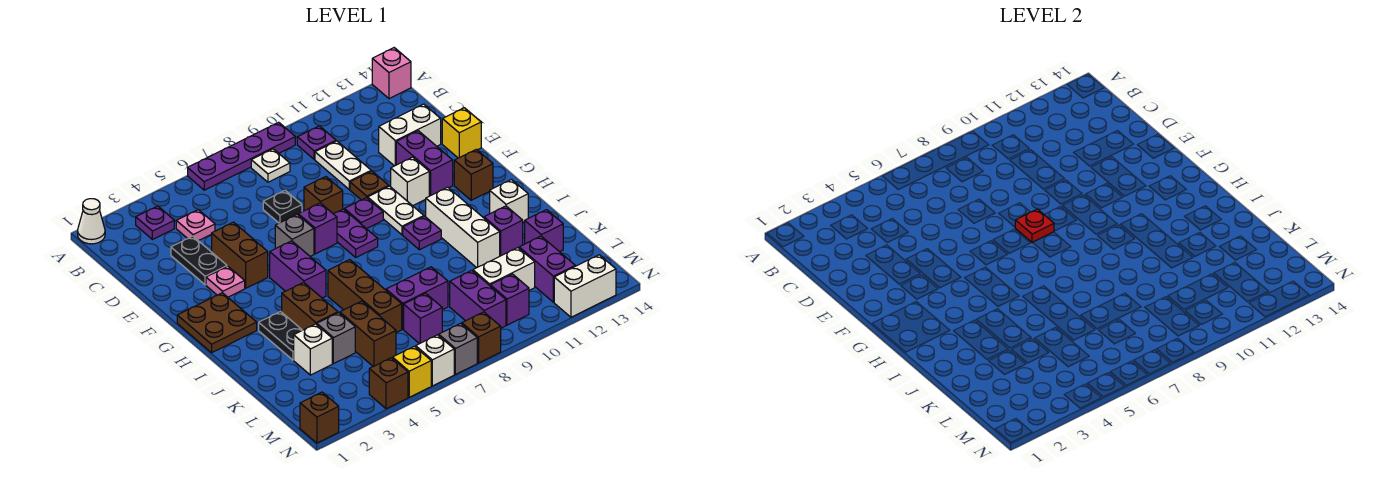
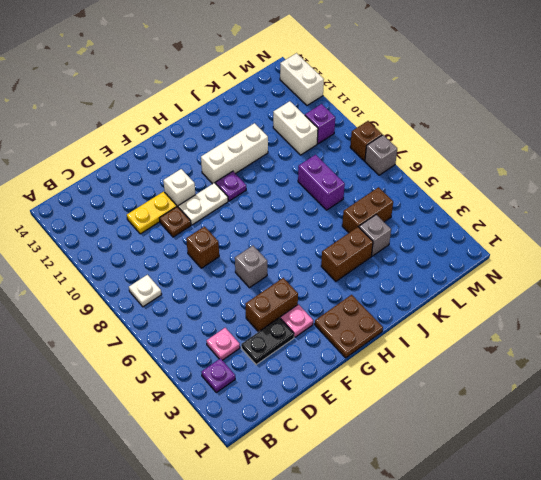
yellow 1x2 plate [127,192,177,234] -> none
none -> white 1x1 cone [78,199,105,244]
none -> purple 1x4 plate [188,122,295,190]
none -> pink 1x1 brick [372,48,411,99]
none -> purple 1x1 plate [297,126,336,159]

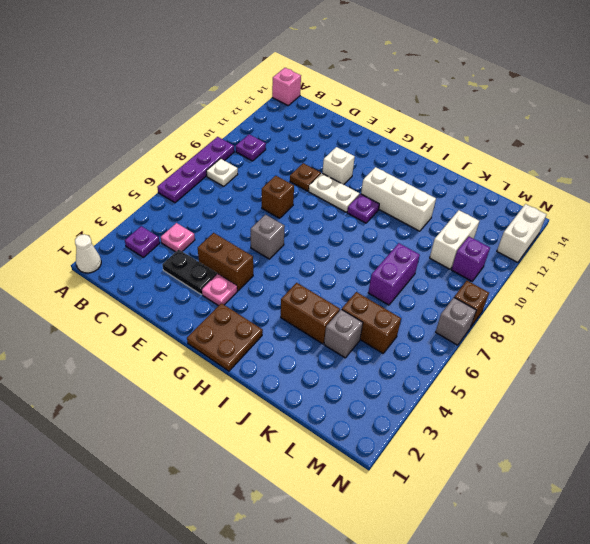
none -> white 1x2 plate [315,141,371,189]
none -> black 1x1 plate [263,190,302,223]
none -> white 1x2 brick [379,104,441,166]
none -> purple 1x2 brick [396,131,453,196]

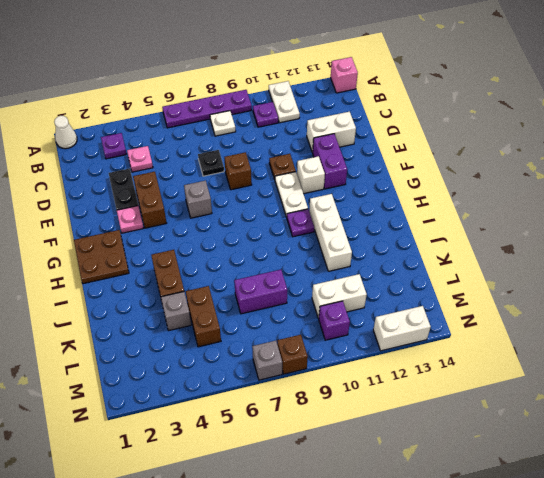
white 1x2 plate [269,81,300,123] -> white 1x2 plate moved to [315,141,371,189]
none -> yellow 1x1 brick [442,108,481,158]
none -> purple 1x1 brick [298,203,337,254]
none -> purple 1x2 plate [334,209,378,257]
none -> purple 1x1 plate [345,198,383,229]

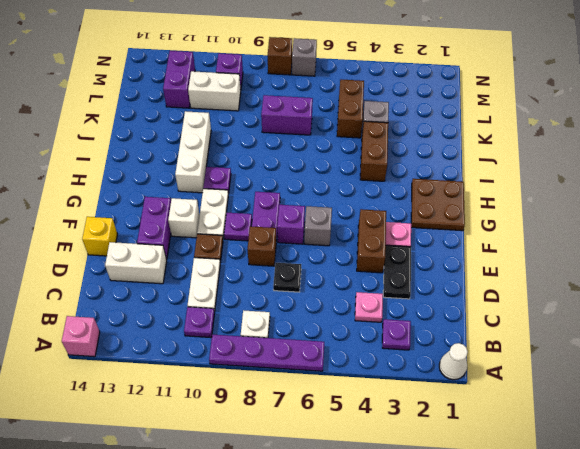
none -> purple 1x2 brick [270,241,326,298]
none -> brown 1x1 brick [454,149,493,200]
none -> black 1x2 plate [259,311,302,360]
none -> brown 1x3 brick [328,260,402,333]

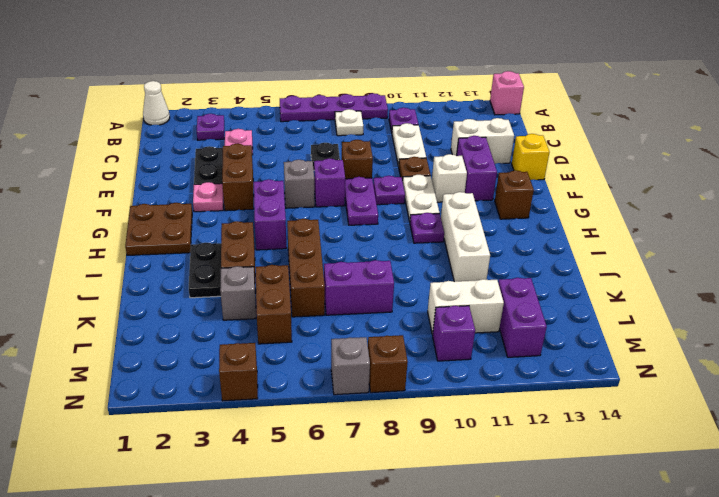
none -> white 1x1 brick [490,180,528,222]
none -> purple 1x1 brick [484,206,523,256]
none -> white 1x1 brick [294,324,332,375]
none -> purple 1x1 brick [525,210,563,252]

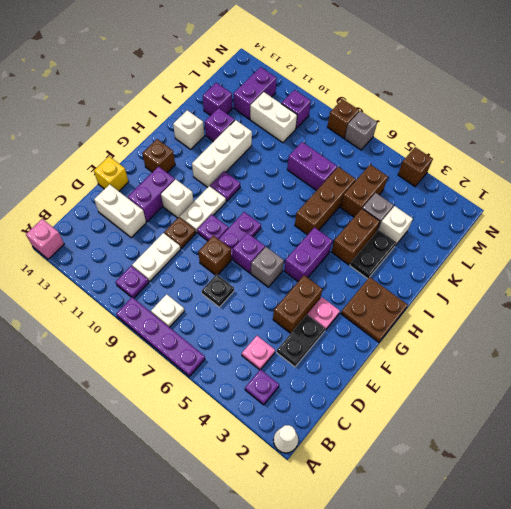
none -> purple 1x1 brick [404,293,442,344]
none -> purple 1x2 brick [450,270,506,328]
none -> brown 1x1 brick [300,392,339,443]
none -> yellow 1x1 brick [392,346,431,397]

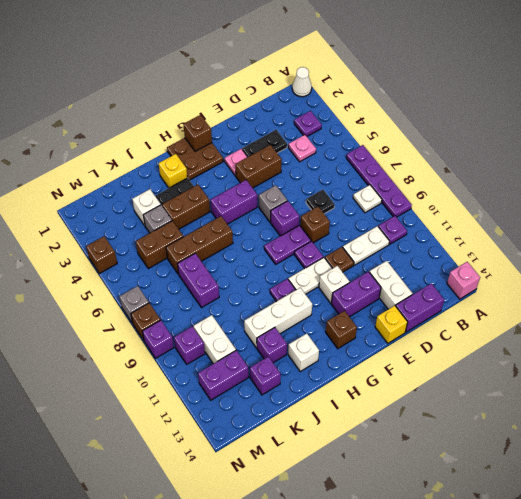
purple 1x2 brick [396,283,444,332] -> purple 1x2 brick moved to [450,270,506,328]
brown 1x1 brick [183,115,212,151] -> brown 1x1 brick moved to [300,392,339,443]
yellow 1x1 brick [159,154,187,188] -> yellow 1x1 brick moved to [392,346,431,397]
purple 1x1 brick [142,320,174,358] -> purple 1x1 brick moved to [404,293,442,344]
none -> white 1x1 brick [416,335,454,386]
none -> white 1x2 brick [554,255,616,317]
none -> red 1x1 plate [1015,209,1054,243]

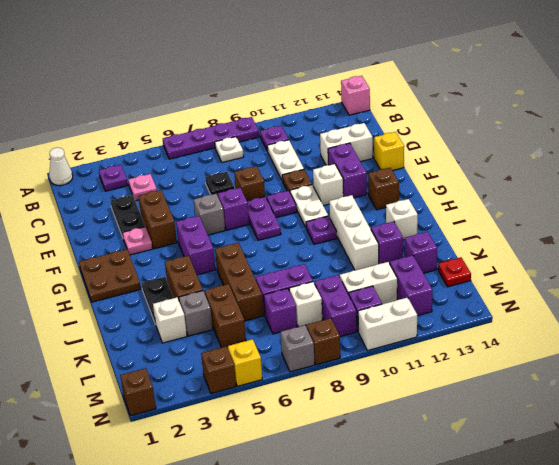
white 1x1 brick [289,282,322,327] -> white 1x1 brick moved to [416,335,454,386]
red 1x1 plate [438,257,471,287] -> red 1x1 plate moved to [1015,209,1054,243]
white 1x2 brick [358,297,417,351] -> white 1x2 brick moved to [554,255,616,317]

